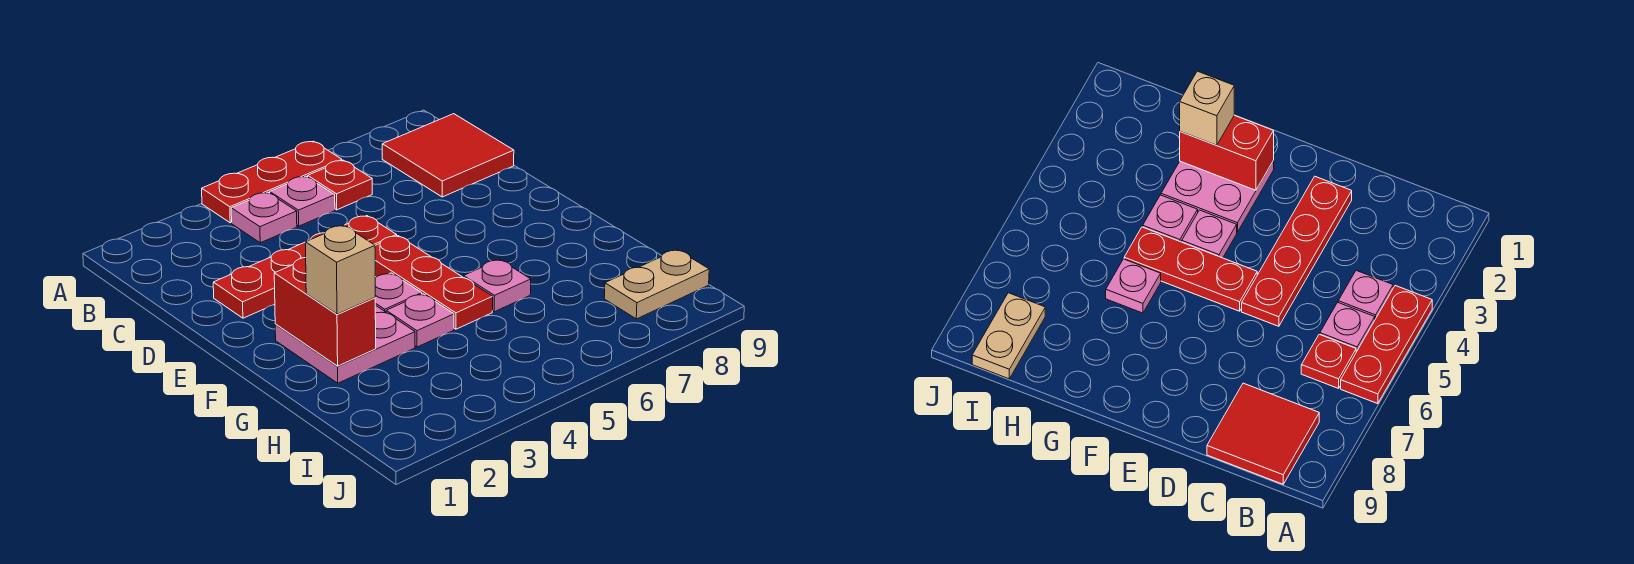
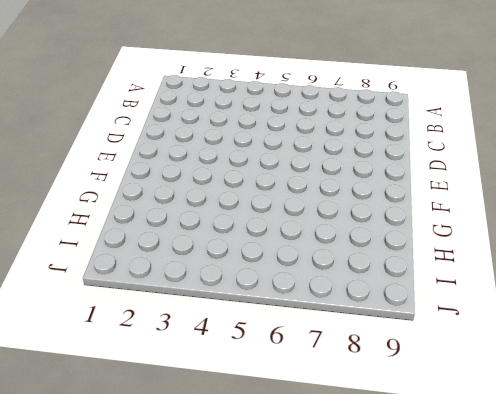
none -> red 1x3 plate [202,141,342,223]
none -> pink 1x1 plate [231,192,297,243]
none -> pink 1x1 plate [270,176,335,226]

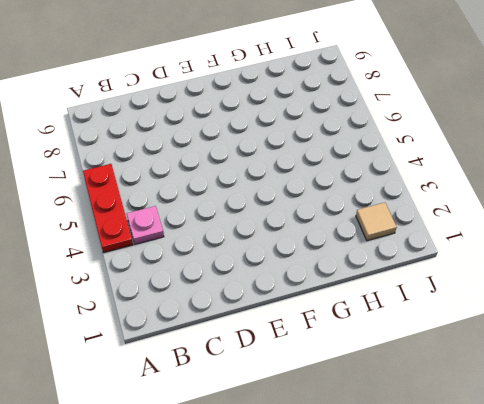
tan 1x1 tile [356,202,397,241] -> none
none -> pink 1x1 plate [270,176,335,226]
none -> red 1x1 plate [308,160,372,210]
none -> red 2x2 tile [382,114,514,197]

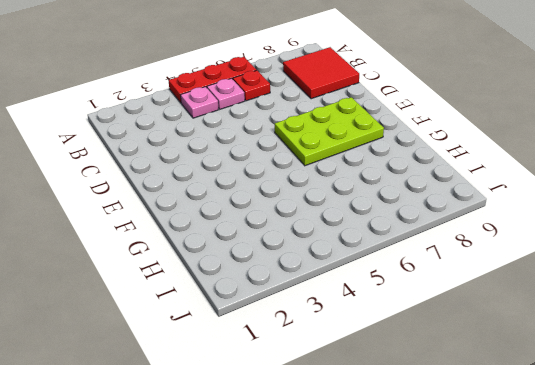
lime 2x3 plate [275,97,384,166] -> none
none -> red 1x4 plate [213,216,397,318]
none -> red 1x3 plate [375,236,493,329]
none -> pink 2x2 plate [275,305,415,383]

